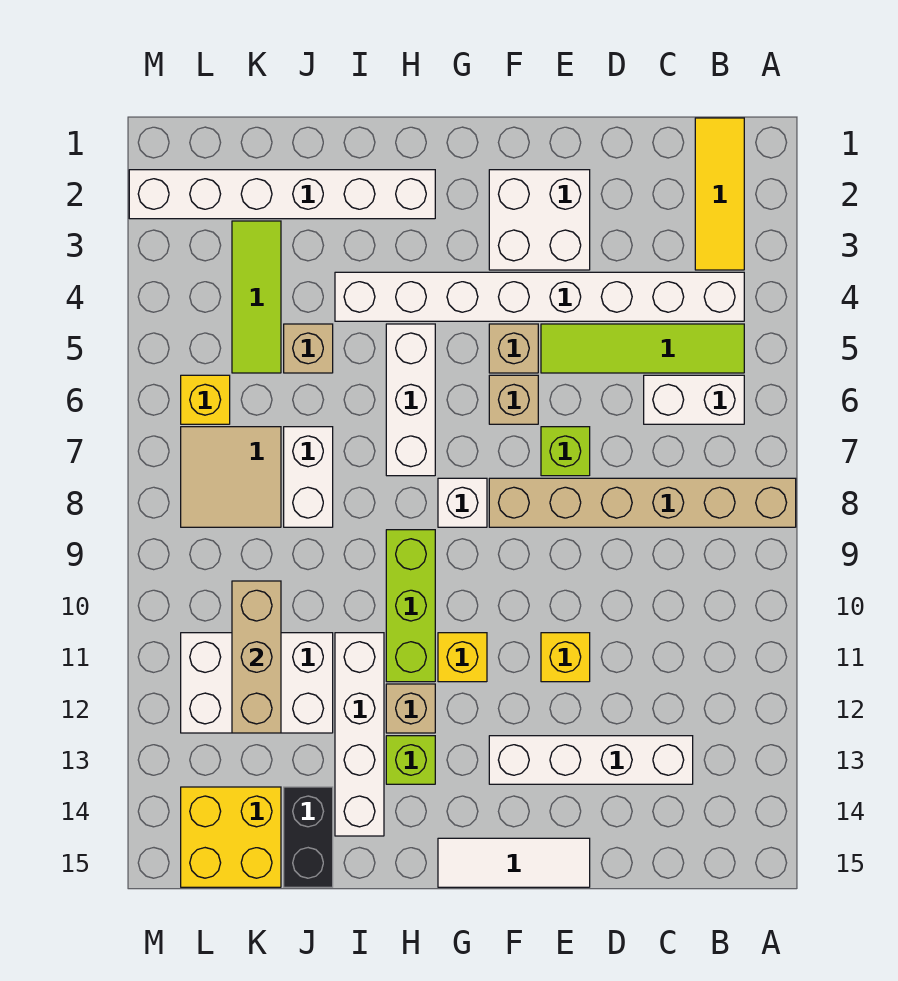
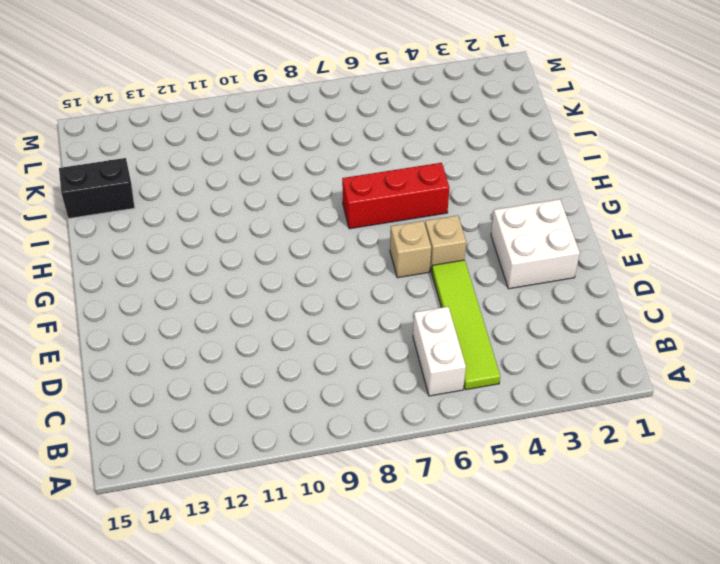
red 1x3 brick [342,163,449,229] -> white 1x3 brick [386,324,435,476]
none -> tan 1x6 brick [489,478,796,527]
none -> yellow 1x3 tile [695,118,744,270]
none -> white 1x8 brick [335,272,744,321]

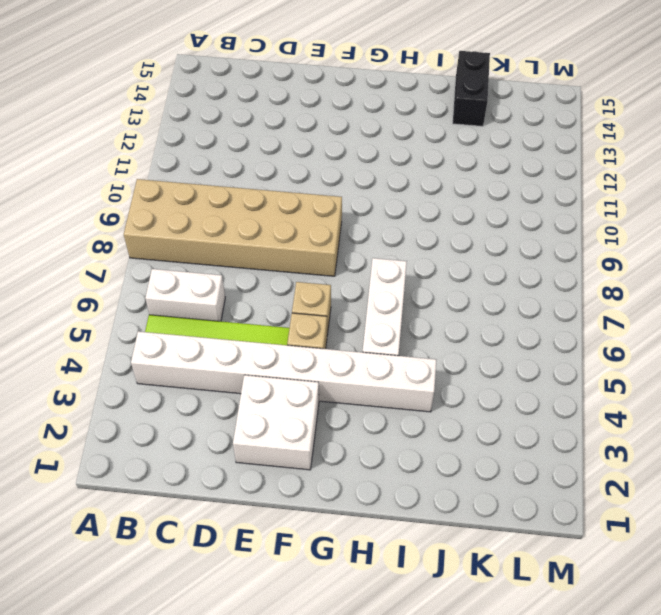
tan 2x6 brick [124,179,342,276] -> tan 1x6 brick [489,478,796,527]
none -> yellow 1x3 tile [695,118,744,270]
none -> white 1x4 brick [489,736,693,784]
none -> lime 1x1 brick [541,427,590,476]

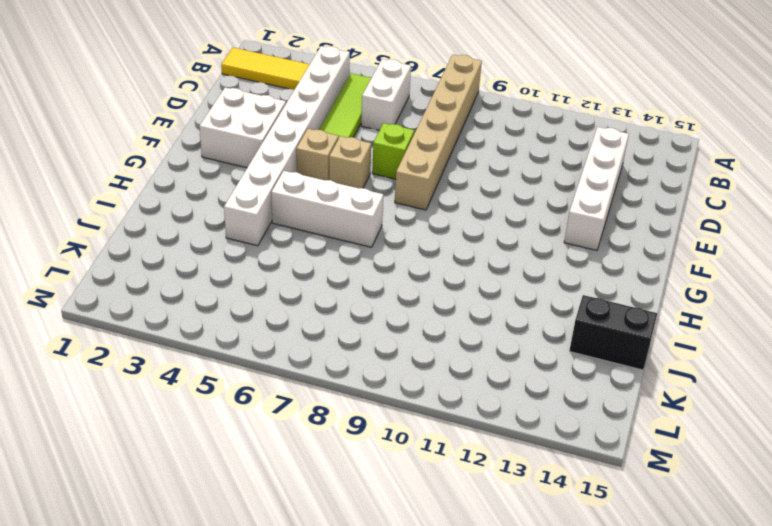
none -> yellow 1x1 brick [541,633,590,682]
none -> white 1x3 tile [438,838,590,887]
none -> white 1x1 brick [438,478,487,527]

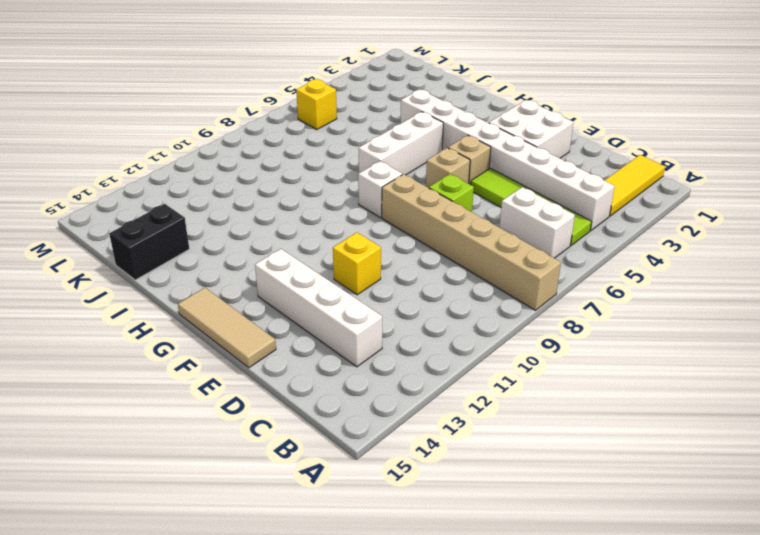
tan 1x3 tile [178,288,276,368] -> white 1x3 tile [438,838,590,887]
none -> yellow 1x1 brick [438,633,487,682]
none -> white 1x6 brick [129,170,435,219]
none -> lime 1x3 brick [386,530,435,682]

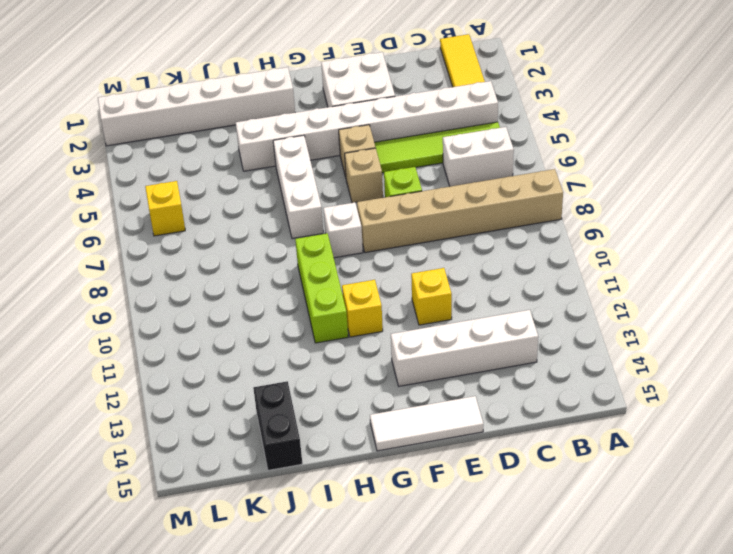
none -> tan 1x1 brick [386,684,435,733]
none -> lime 1x1 brick [386,736,435,784]
none -> white 1x4 brick [335,633,384,836]

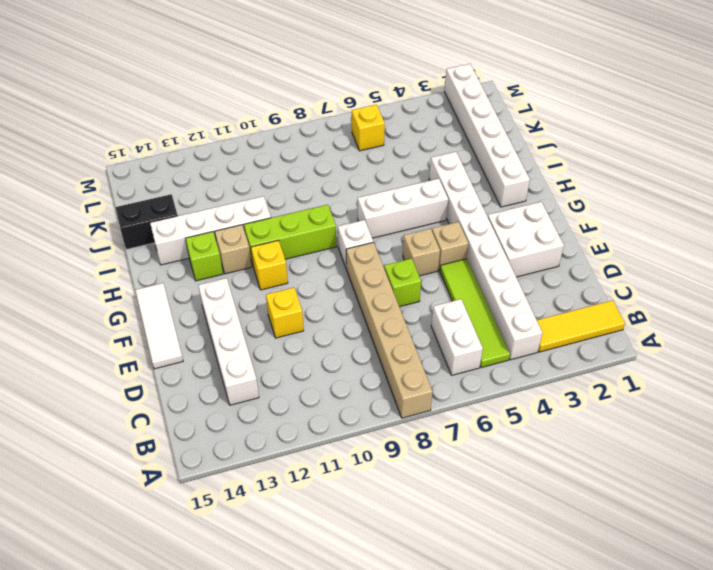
none -> tan 1x1 brick [284,324,333,373]
none -> white 1x2 brick [284,427,333,527]
none -> white 2x3 brick [181,633,333,733]

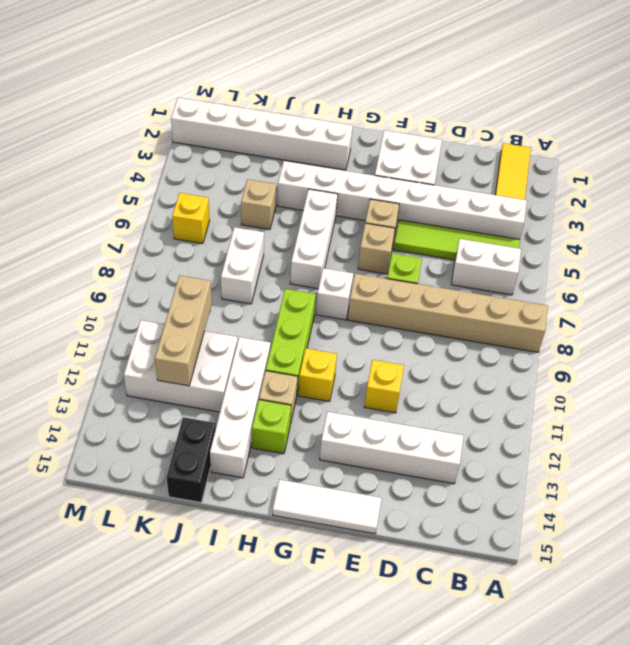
none -> lime 1x3 tile [232,221,281,373]
none -> tan 2x2 tile [181,427,281,527]
none -> yellow 2x2 brick [181,787,281,887]

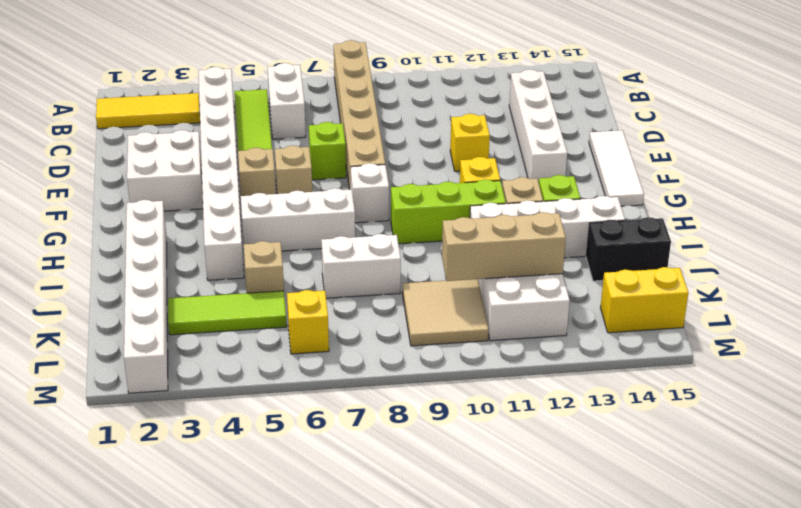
tan 2x2 tile [402,279,489,346] -> tan 2x2 tile moved to [181,427,281,527]
yellow 1x2 brick [600,267,688,333] -> yellow 2x2 brick [181,787,281,887]

